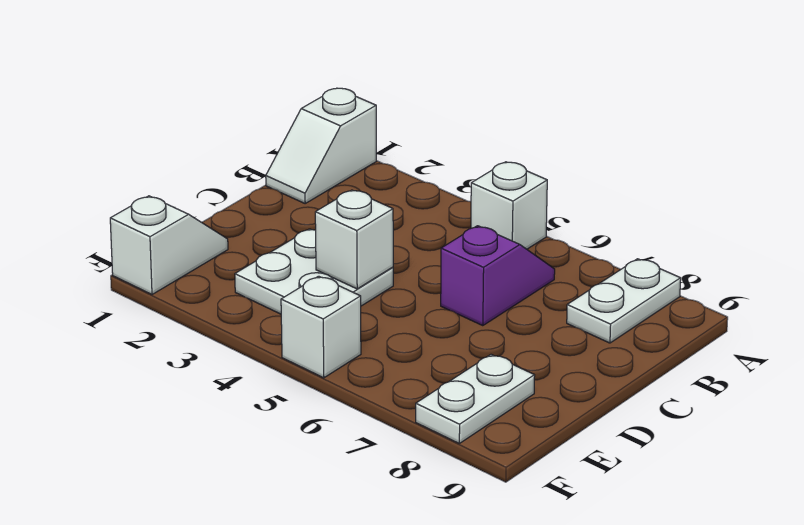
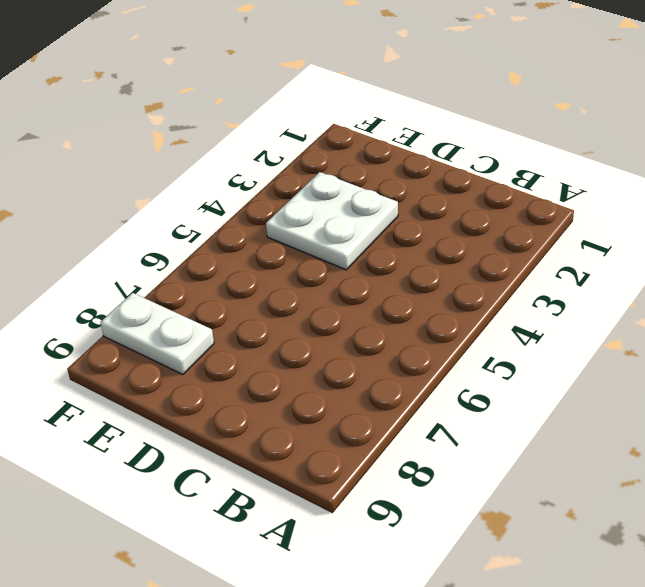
none -> white 1x2 slope [266,88,376,203]
none -> white 1x1 brick [471,162,547,249]

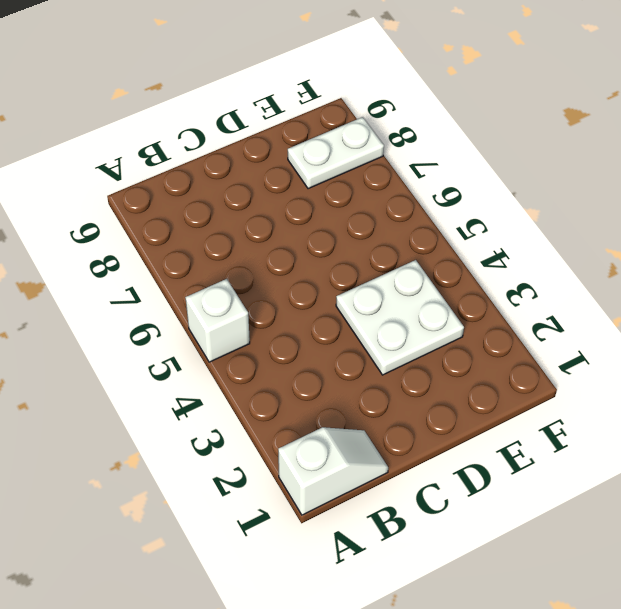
none -> white 1x2 plate [567,259,681,343]
none -> purple 1x2 slope [441,226,555,326]

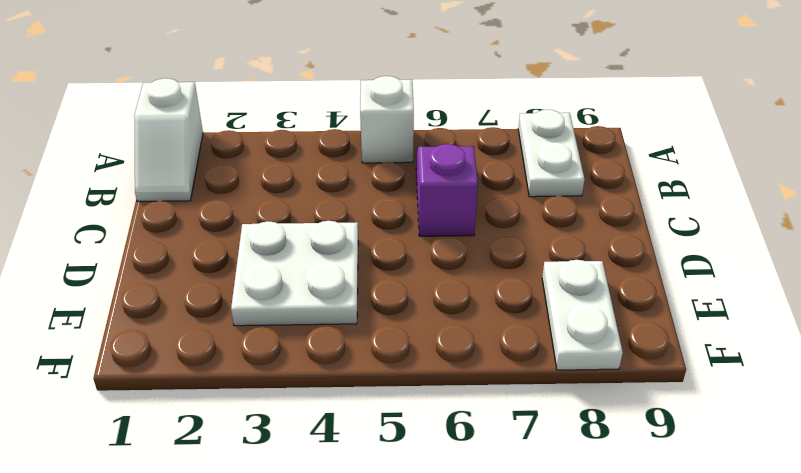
none -> white 1x2 slope [110,196,228,294]
none -> white 1x1 brick [281,276,361,378]

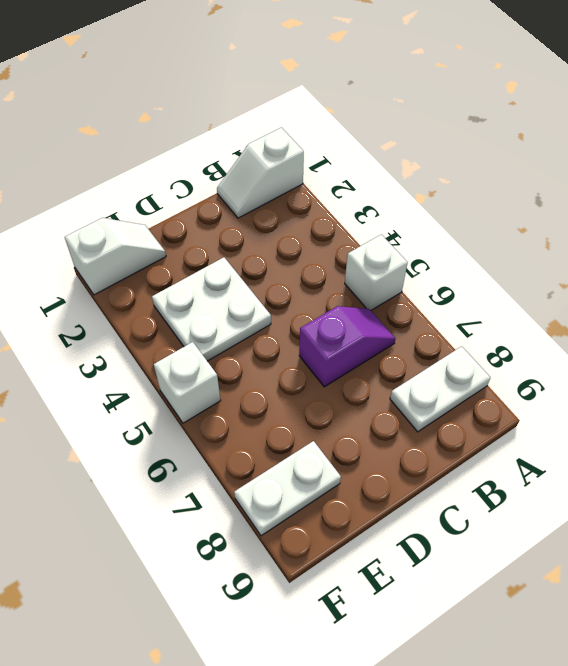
none -> white 1x1 brick [315,190,393,289]

